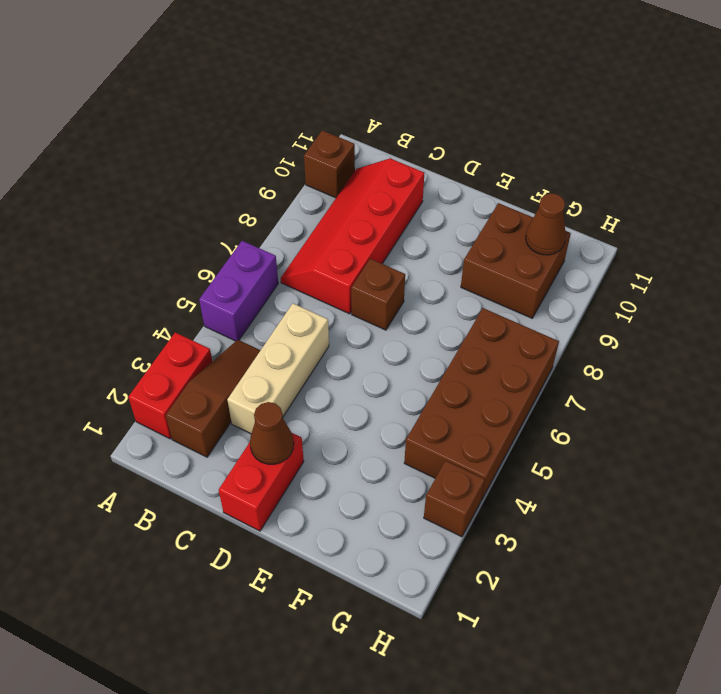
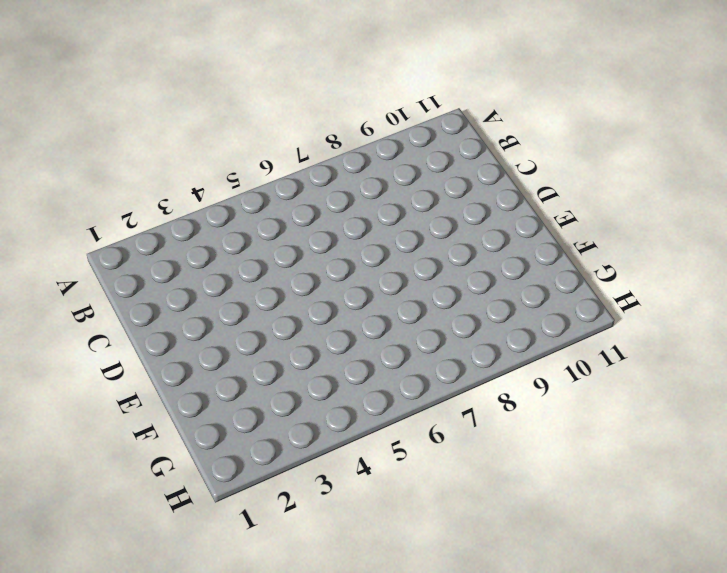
none -> red 1x2 brick [128,332,212,439]
none -> purple 1x2 brick [199,241,278,341]
none -> brown 1x1 brick [304,130,355,198]

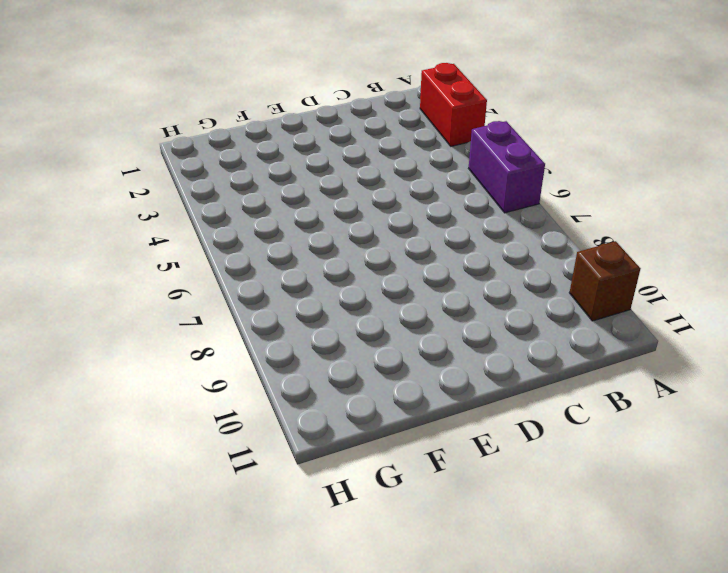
none -> brown 1x3 slope [166,340,261,457]
none -> red 2x4 slope [281,158,424,314]
none -> tan 1x3 brick [227,303,329,434]

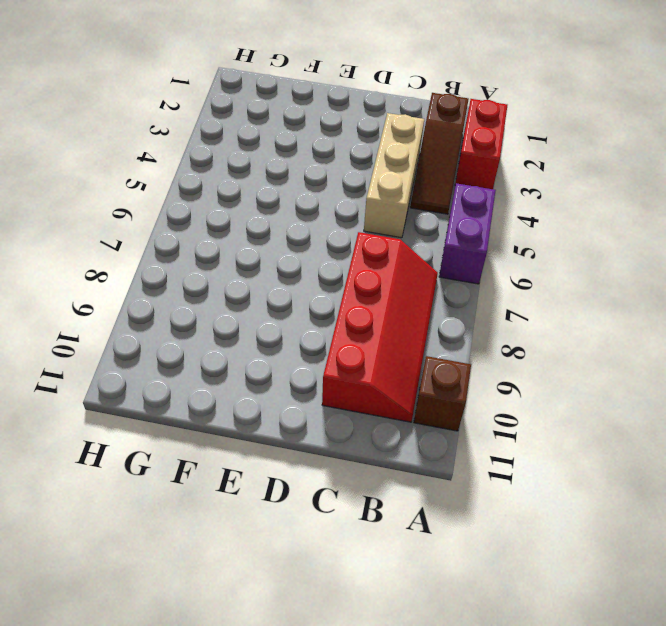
none -> red 1x2 brick [219,433,304,531]
none -> brown 1x1 brick [351,259,405,330]
none -> brown 2x2 brick [461,203,571,318]

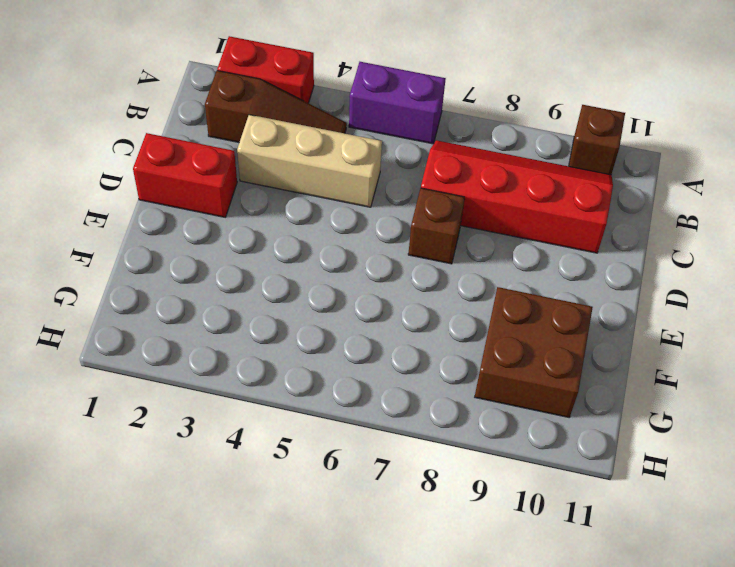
none -> brown 2x4 brick [404,308,559,500]
none -> brown 1x1 brick [424,461,485,537]
none -> brown 1x1 cone [250,402,294,464]

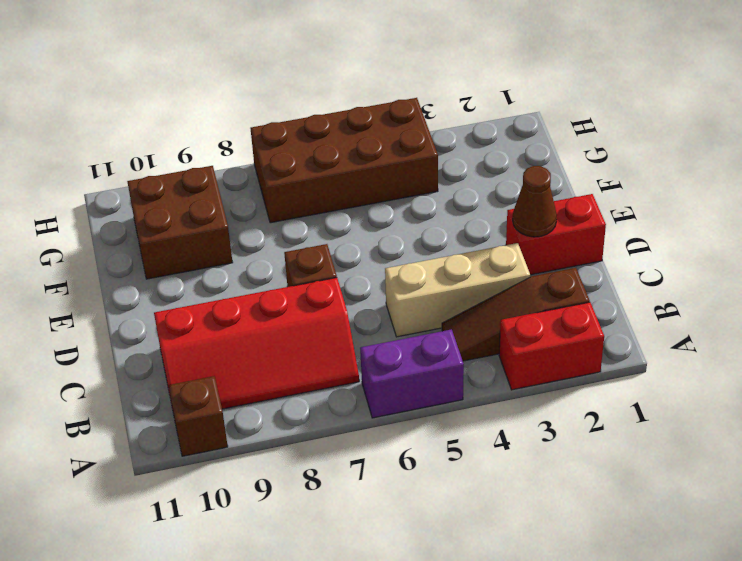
none -> brown 1x1 brick [424,461,485,537]
none -> brown 1x1 cone [526,193,566,255]

